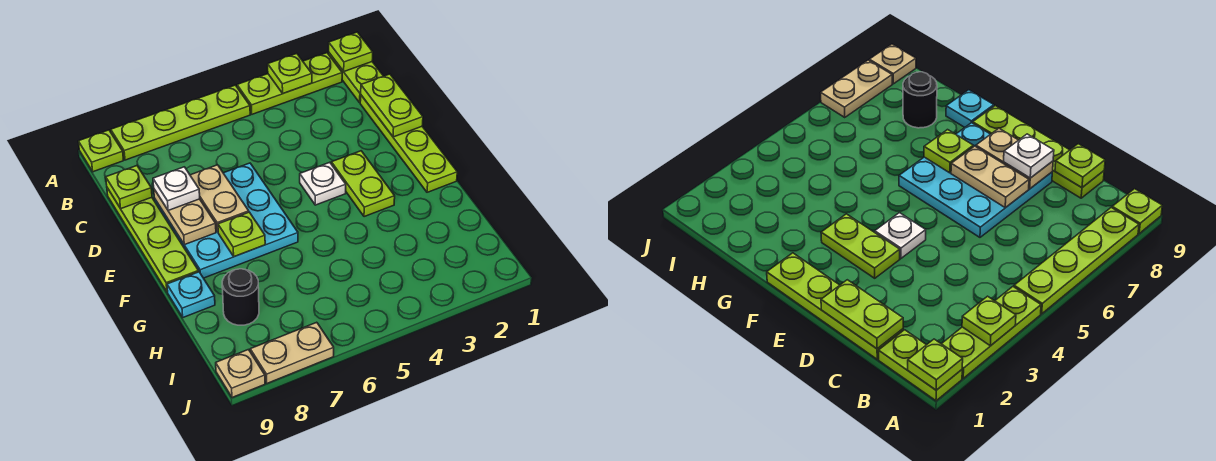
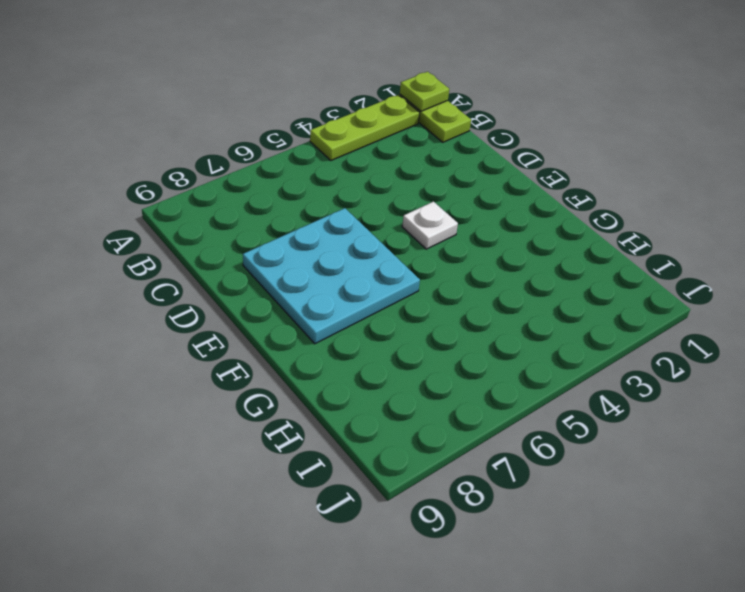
none -> lime 1x4 plate [111,85,250,160]
none -> lime 1x1 plate [78,130,124,172]
none -> lime 1x4 plate [360,95,457,192]

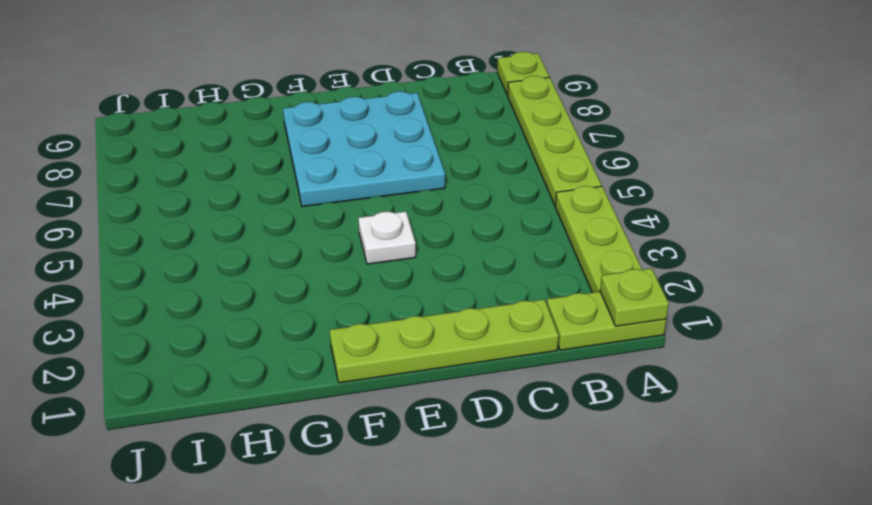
none -> lime 1x4 plate [107,188,199,292]
none -> lime 1x2 plate [331,151,395,217]
none -> cyan 1x1 plate [167,272,215,317]

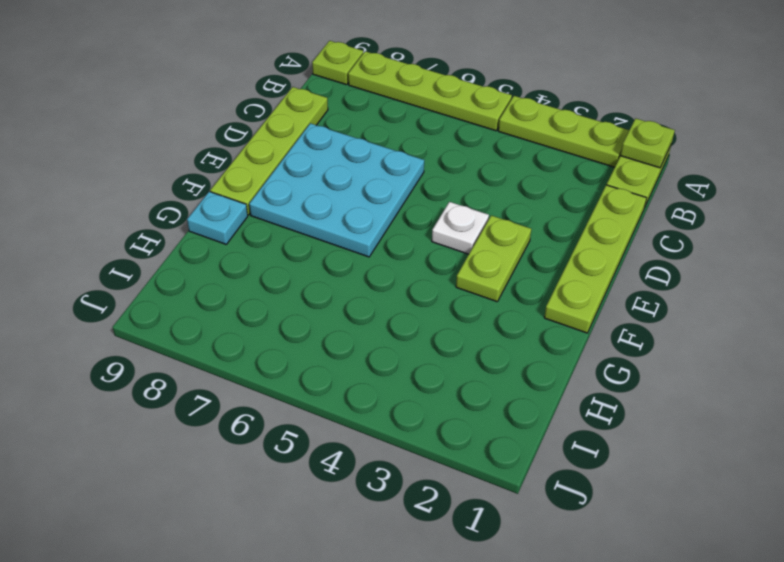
none -> black 1x1 round brick [222,269,259,325]
none -> tan 1x2 plate [250,322,334,383]
none -> tan 1x1 plate [216,350,265,397]

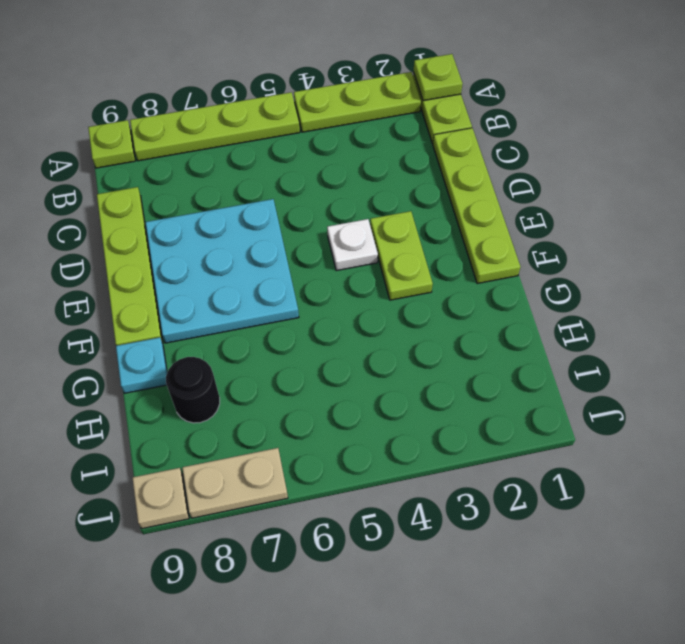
none -> lime 1x1 plate [268,53,312,93]
none -> lime 1x2 plate [361,74,423,137]
none -> lime 1x1 plate [106,166,152,209]

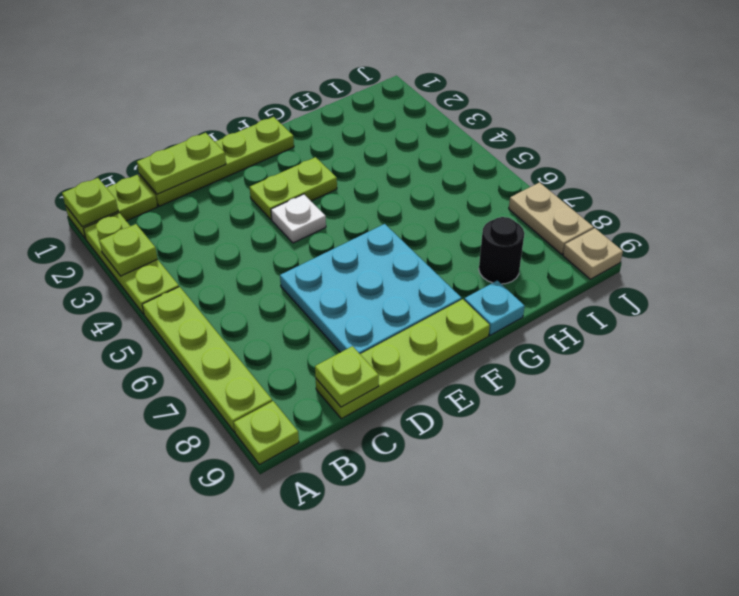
none -> tan 1x2 plate [190,165,249,232]
none -> tan 1x2 plate [154,189,216,245]
none -> lime 1x1 plate [218,212,265,257]

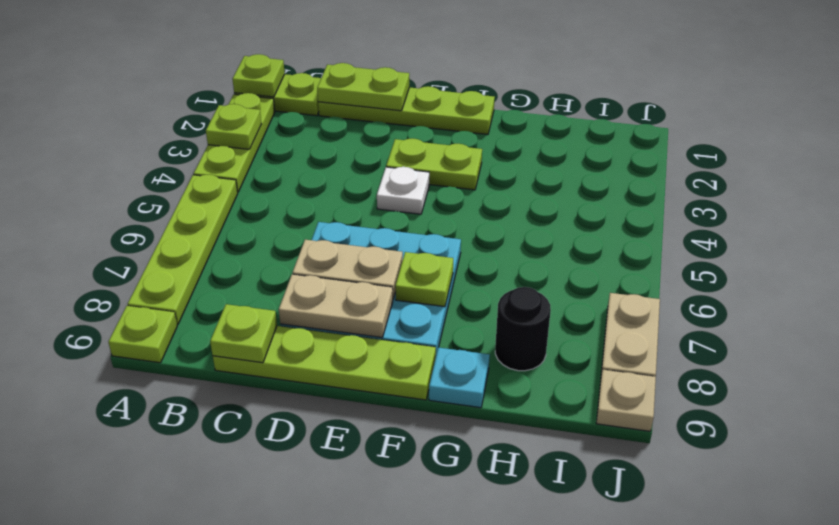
none -> white 1x1 plate [153,167,200,210]

